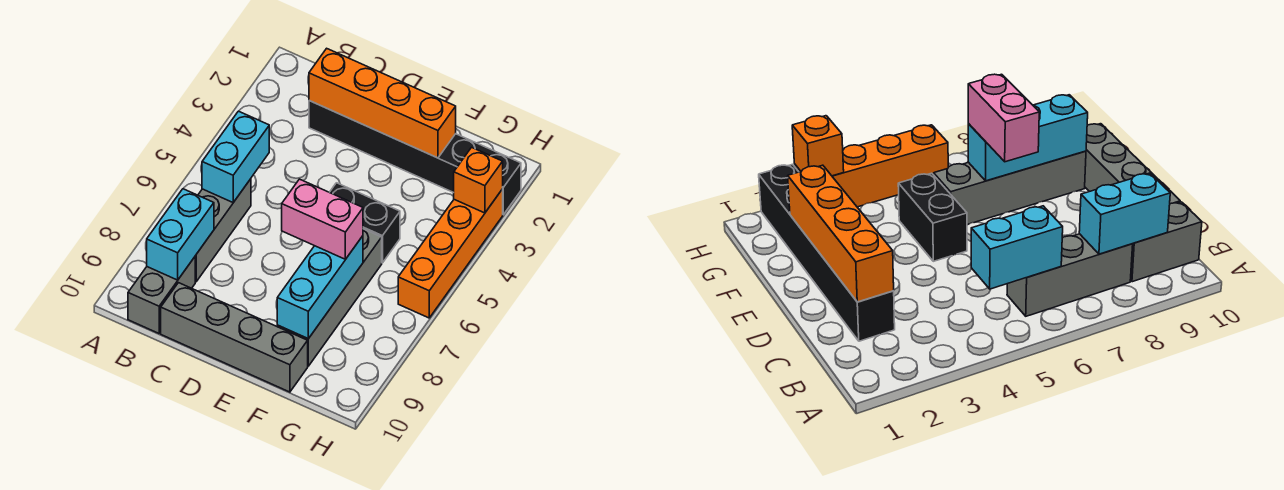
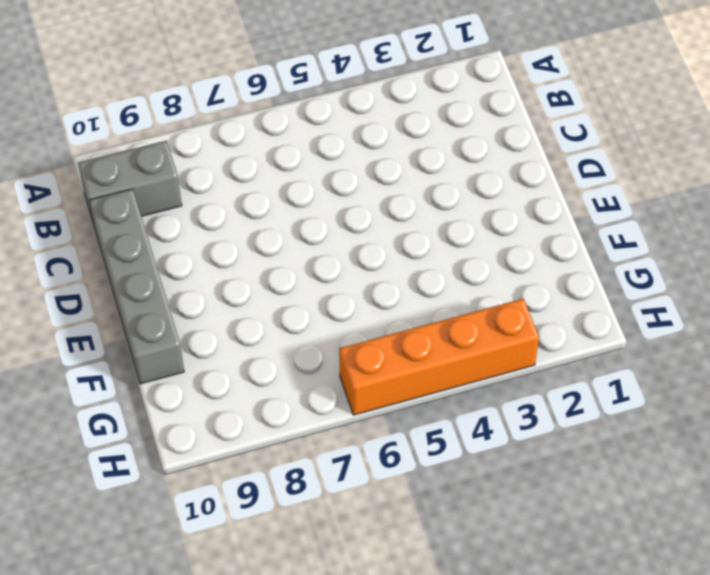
none -> grey 1x3 brick [195,179,251,282]
none -> black 1x6 brick [309,101,521,215]
none -> black 1x2 brick [330,183,400,263]

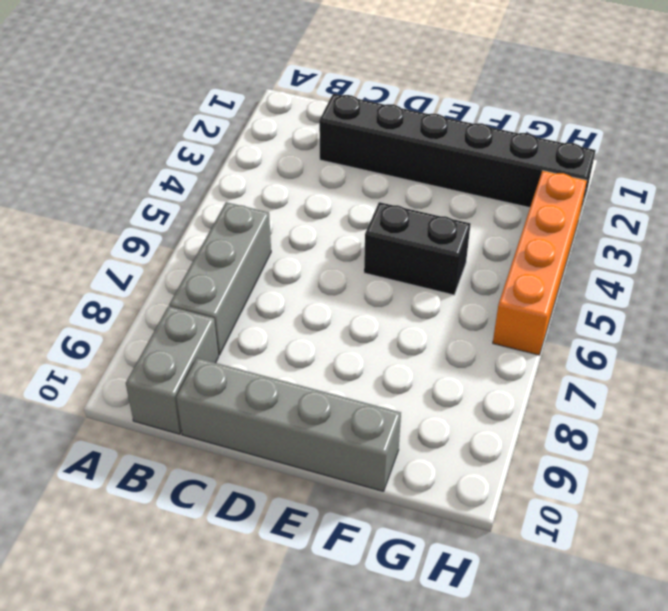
none -> grey 1x4 brick [277,229,382,366]
none -> cyan 1x2 brick [202,111,269,202]
none -> cyan 1x2 brick [147,189,214,280]

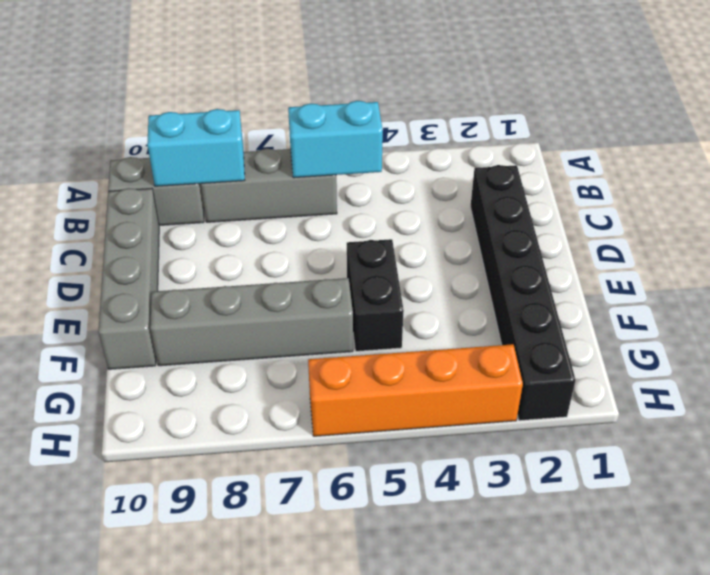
none -> orange 1x4 brick [309,48,456,158]
none -> cyan 1x3 brick [277,236,363,339]
none -> orange 1x1 brick [454,147,503,213]

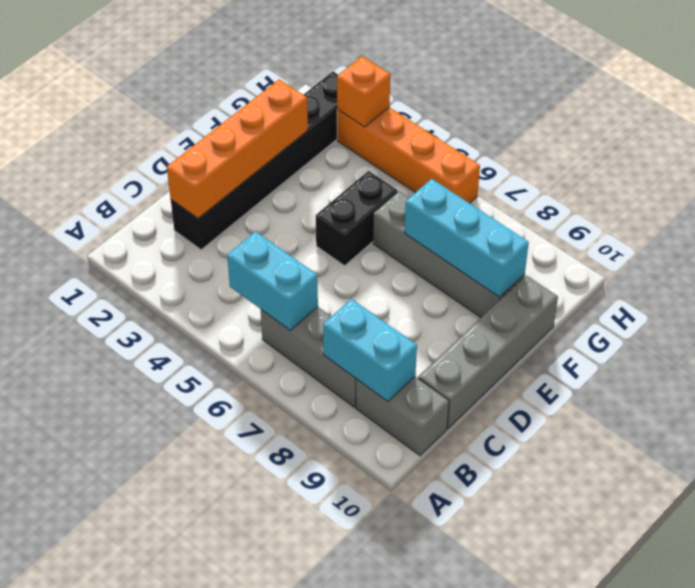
none -> pink 1x2 brick [282,179,363,259]

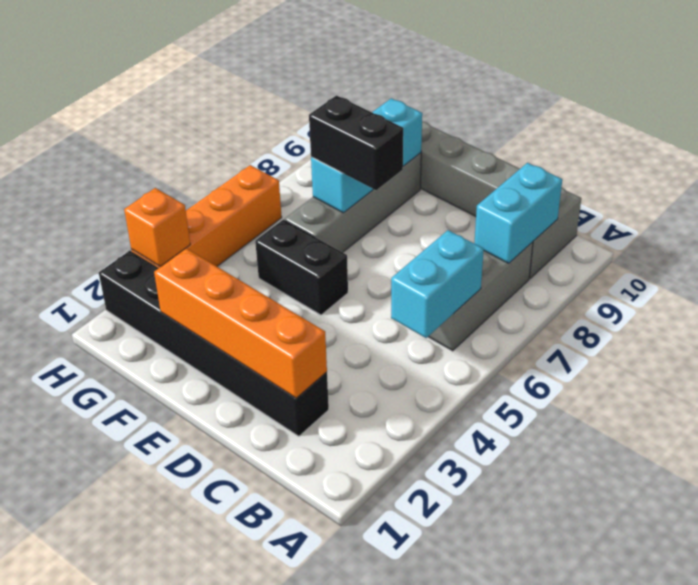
black 1x2 brick [309,96,403,190] -> pink 1x2 brick [282,179,363,259]

